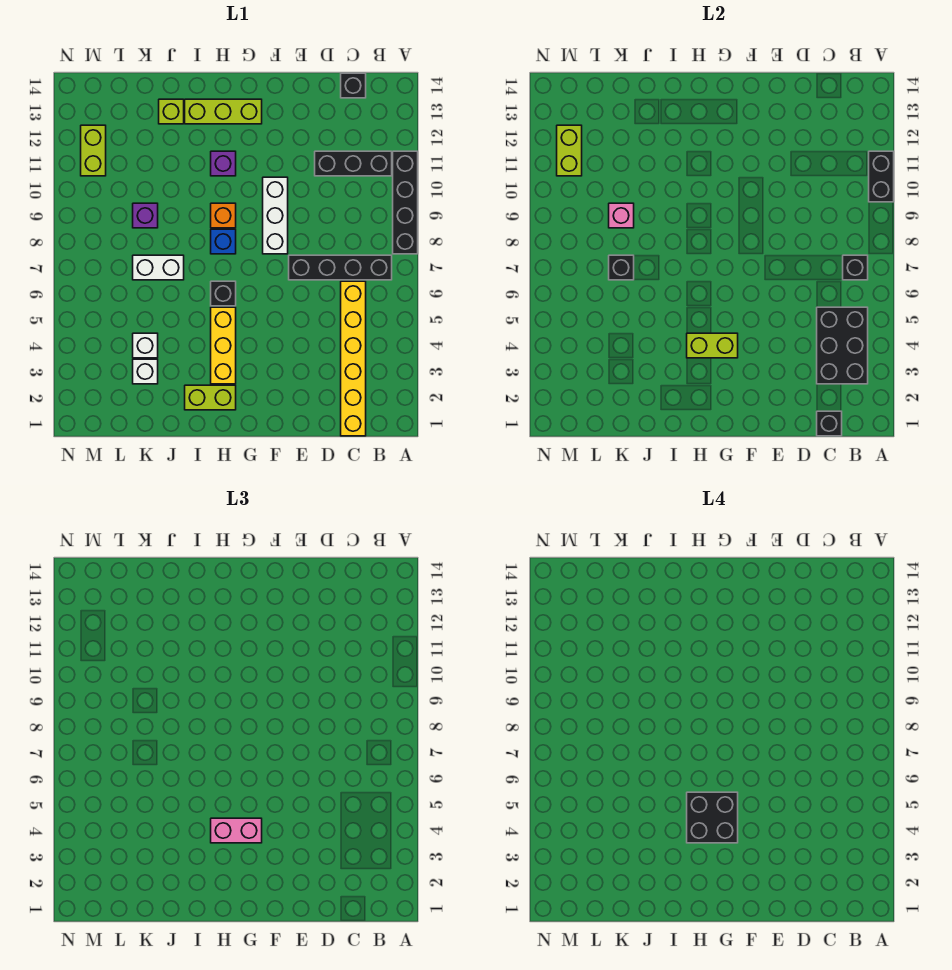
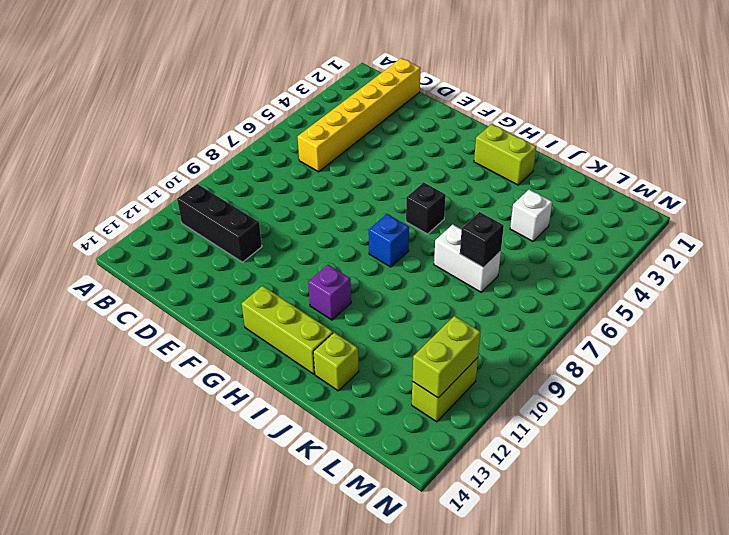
none -> black 1x4 brick [393,151,418,254]
none -> black 1x4 brick [289,255,392,280]
none -> black 1x1 brick [341,73,366,98]

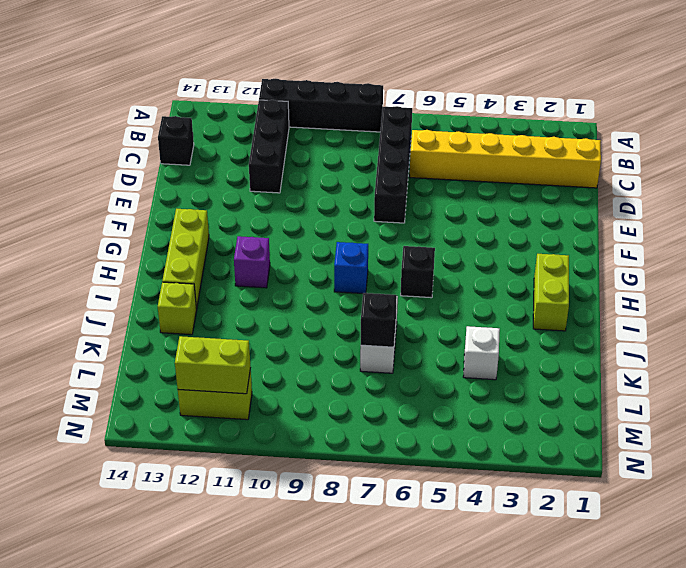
none -> white 1x3 brick [263,177,288,254]
none -> yellow 1x3 brick [211,307,236,384]
none -> orange 1x1 brick [211,203,236,228]

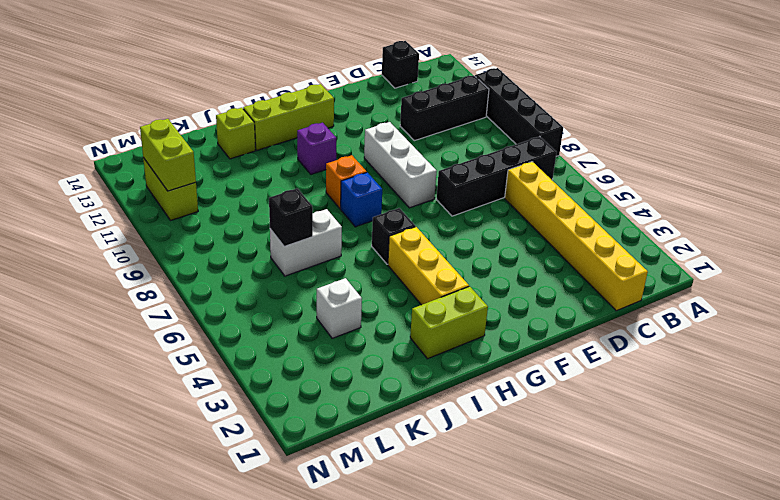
none -> white 1x1 brick [133,359,158,384]
none -> purple 1x1 brick [133,203,158,228]
none -> black 1x2 brick [869,151,894,202]

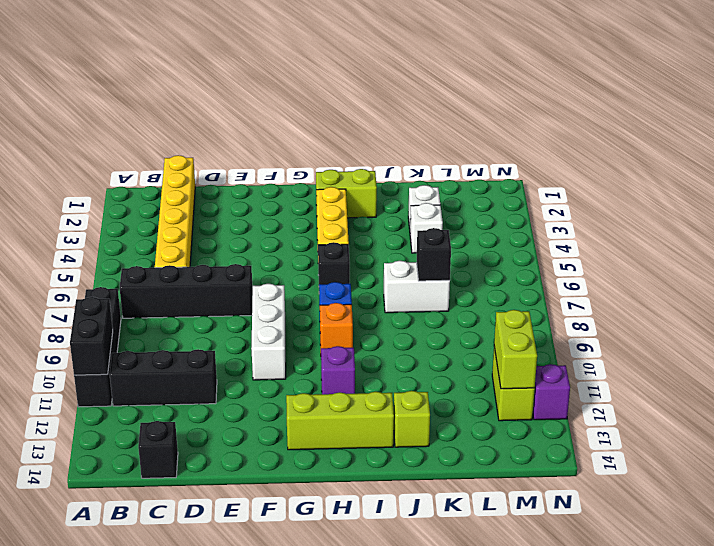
purple 1x1 brick [533,364,570,420] -> purple 1x1 brick moved to [133,203,158,228]
none -> black 2x3 brick [817,307,868,384]
none -> black 1x1 brick [843,255,868,280]
none -> black 1x1 brick [817,411,842,436]

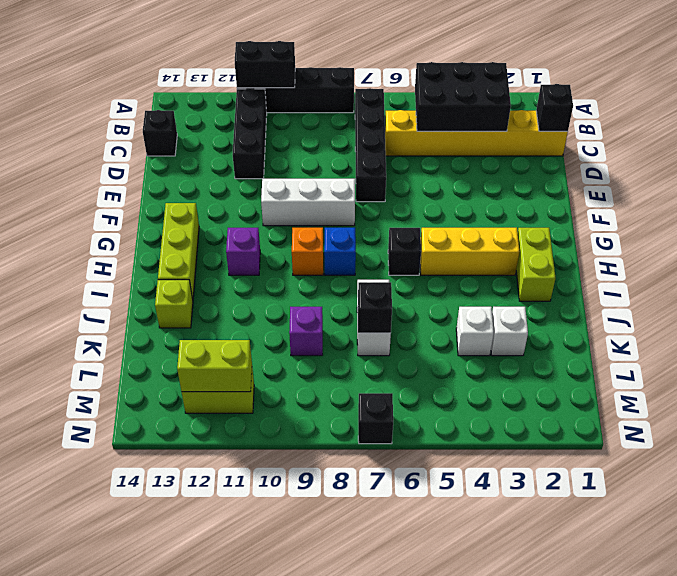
black 1x1 brick [358,393,393,444] -> black 1x1 brick moved to [843,255,868,280]
none -> lime 1x2 brick [687,333,738,358]
none -> pink 1x1 brick [609,203,634,228]
none -> pink 1x2 brick [211,818,262,843]

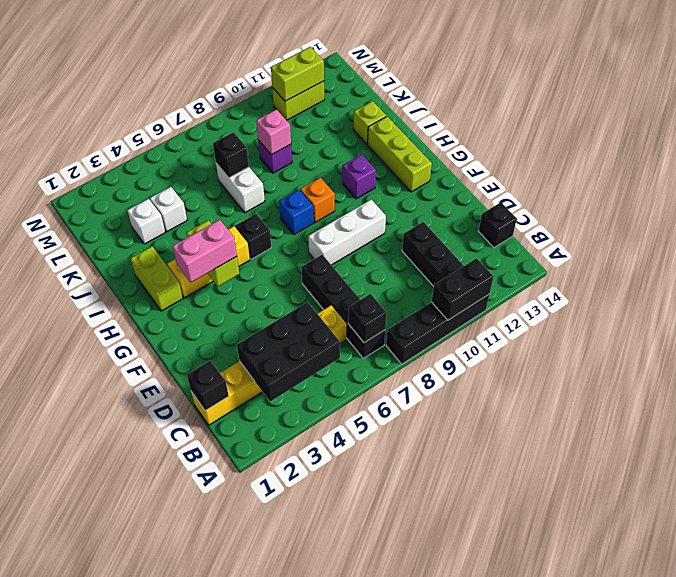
pink 1x2 brick [173,220,237,283] -> pink 1x2 brick turned to [211,818,262,843]
none -> black 2x2 brick [687,792,738,843]

